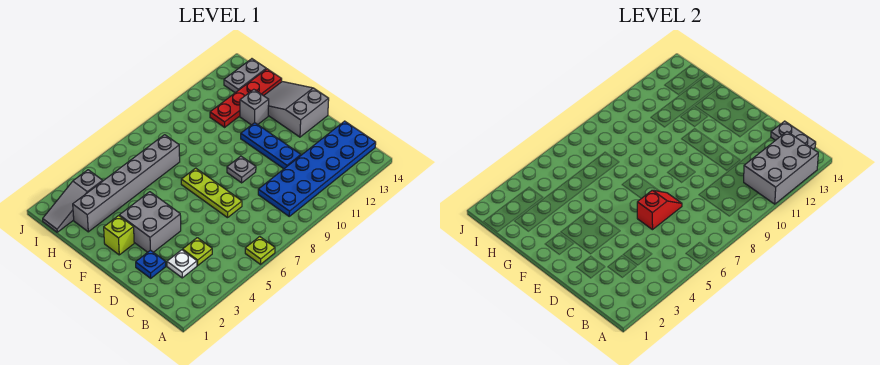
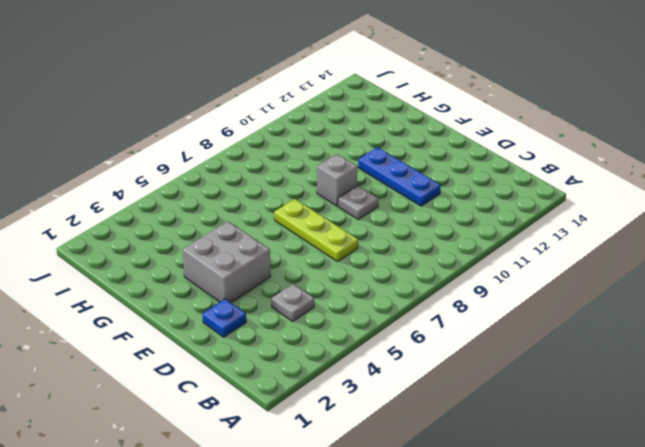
grey 1x1 plate [271,284,314,321] -> lime 1x1 plate [183,238,212,265]
grey 1x1 brick [317,154,357,206] -> grey 1x1 brick moved to [240,89,269,125]
none -> lime 1x1 plate [245,237,275,264]
none -> blue 2x6 plate [258,121,376,216]
none -> white 1x1 plate [167,250,197,278]

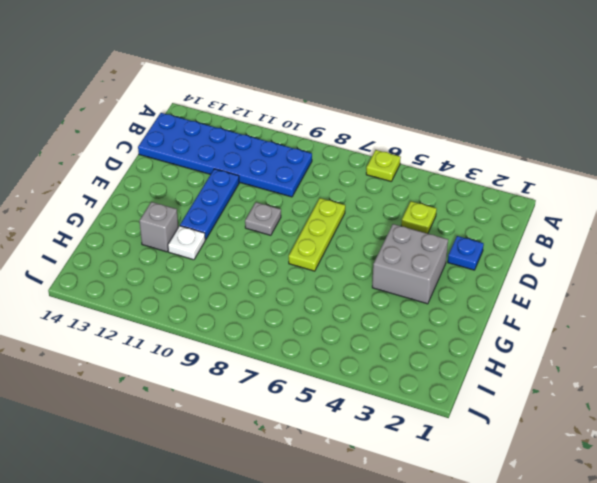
white 1x1 plate [168,226,205,260] -> white 1x1 plate moved to [167,250,197,278]
none -> grey 2x3 slope [264,82,329,137]
none -> lime 1x1 brick [104,216,134,255]
none -> grey 1x6 brick [73,135,180,232]

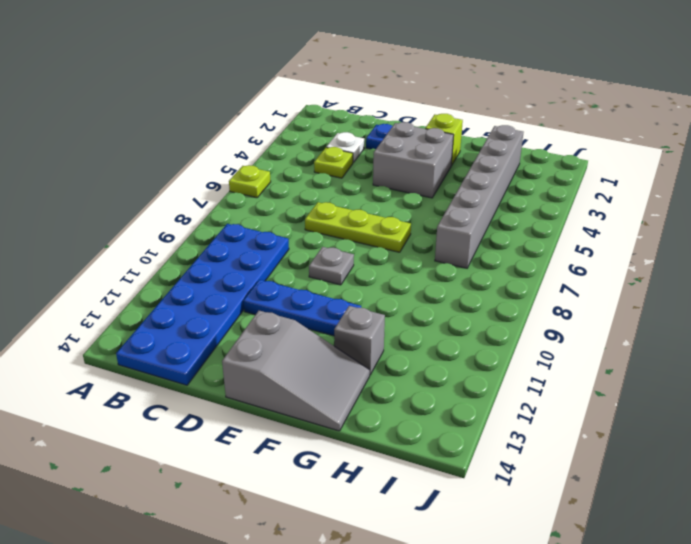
none -> red 1x4 plate [210,69,282,127]
none -> grey 1x3 slope [43,170,103,232]
none -> grey 1x2 plate [224,59,266,93]

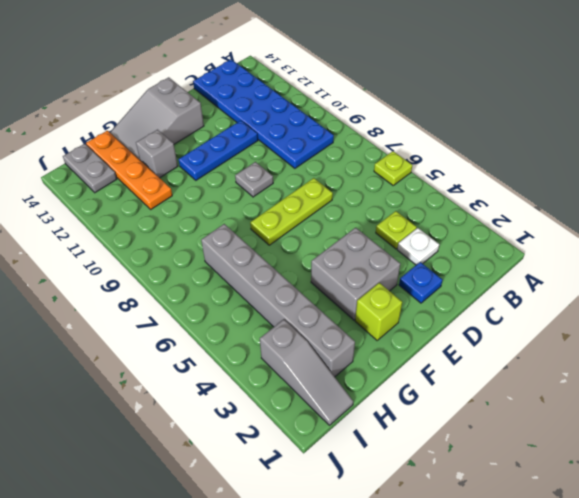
orange 1x4 plate [86,131,172,209] -> red 1x4 plate [210,69,282,127]
none -> grey 2x3 brick [744,132,818,204]
none -> grey 1x2 plate [771,121,816,149]
none -> red 1x2 slope [637,190,682,230]

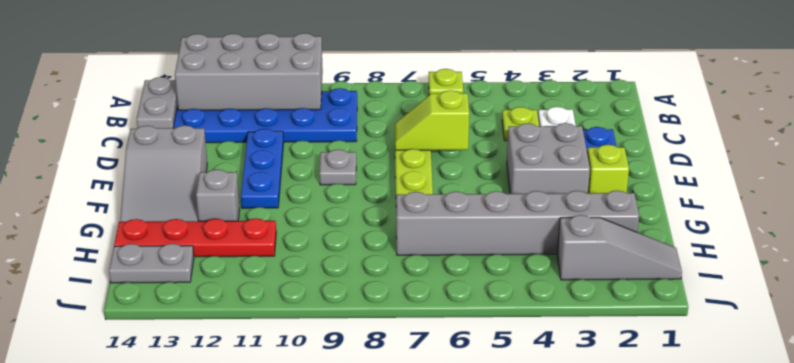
grey 2x4 brick [175,33,323,110] -> grey 2x3 brick [744,132,818,204]
lime 1x2 slope [395,90,469,150] -> red 1x2 slope [637,190,682,230]

